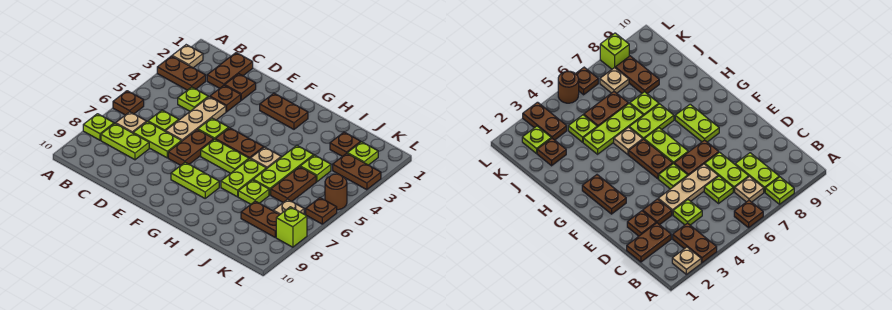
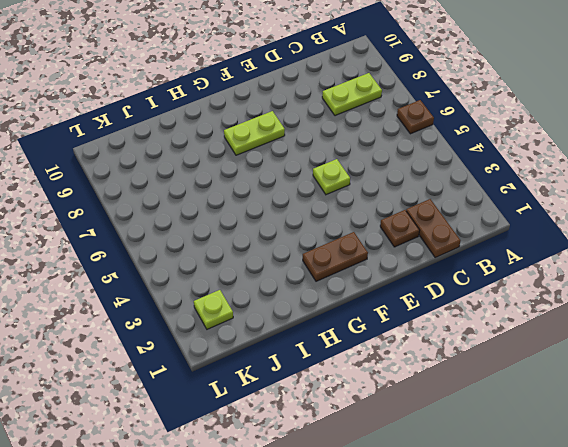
none -> tan 1x1 plate [172,45,203,68]
none -> brown 1x2 plate [157,56,206,90]
none -> lime 1x1 plate [83,114,114,140]
none -> tan 1x1 plate [116,112,146,133]

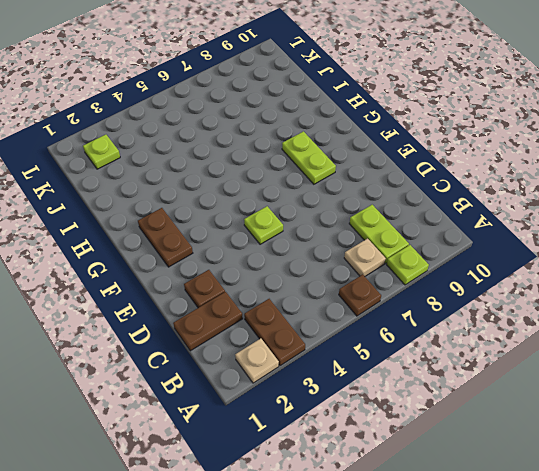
none -> lime 1x1 plate [178,87,208,111]
none -> lime 1x1 plate [148,110,179,131]
none -> lime 1x2 plate [133,122,182,158]
none -> brown 1x1 plate [210,85,241,112]

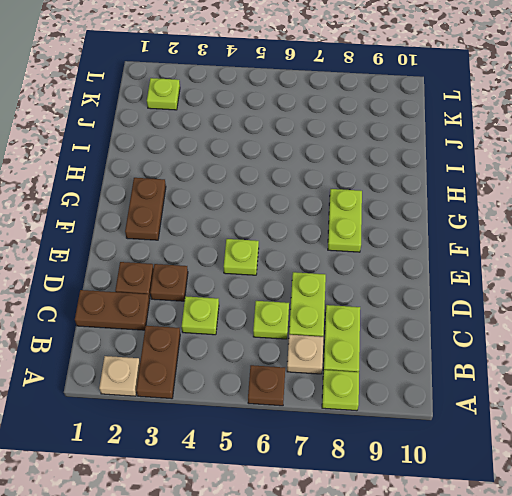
none -> tan 1x3 plate [166,97,226,141]
none -> brown 1x2 plate [168,130,214,165]
none -> brown 1x2 plate [215,128,264,159]
none -> lime 1x2 plate [201,139,249,173]

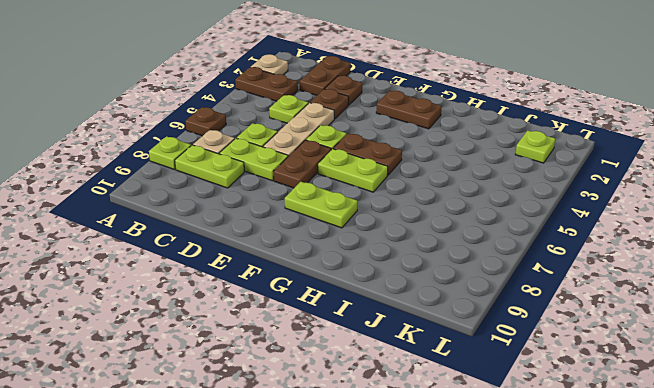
none -> tan 1x1 plate [250,147,281,169]
none -> lime 1x2 plate [221,159,266,197]
none -> lime 1x3 plate [253,145,314,195]
none -> lime 1x1 plate [238,180,269,204]

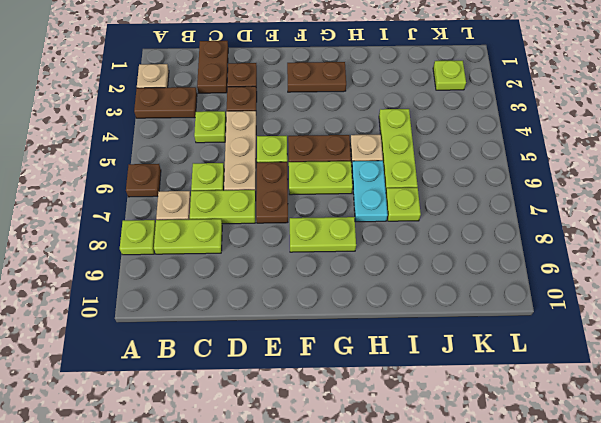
cyan 1x2 plate [352,161,388,222] -> lime 1x2 plate [221,159,266,197]
none -> brown 1x1 plate [330,132,361,157]
none -> lime 1x1 plate [300,155,331,182]
none -> brown 1x2 plate [271,167,316,202]
none -> brown 1x2 plate [241,201,279,237]

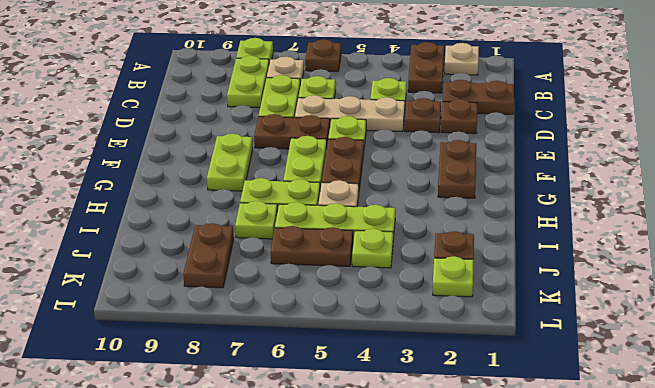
none -> brown 1x2 plate [333,153,381,190]
none -> tan 1x1 plate [273,199,304,215]
none -> brown 1x1 round brick [325,174,347,210]
none -> brown 1x1 plate [306,198,337,224]

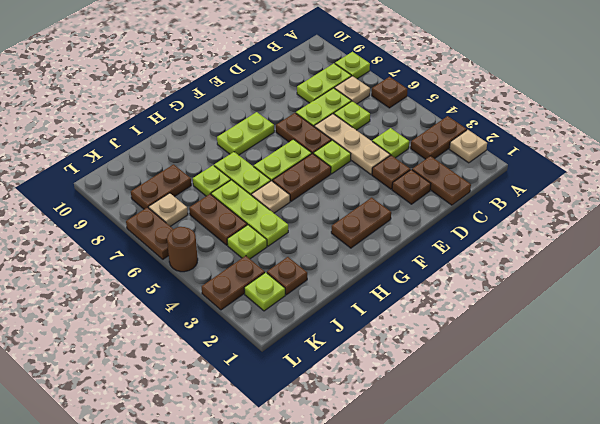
brown 1x2 plate [126,207,173,259] -> brown 1x1 plate [306,198,337,224]
none -> lime 1x1 brick [276,207,307,247]

